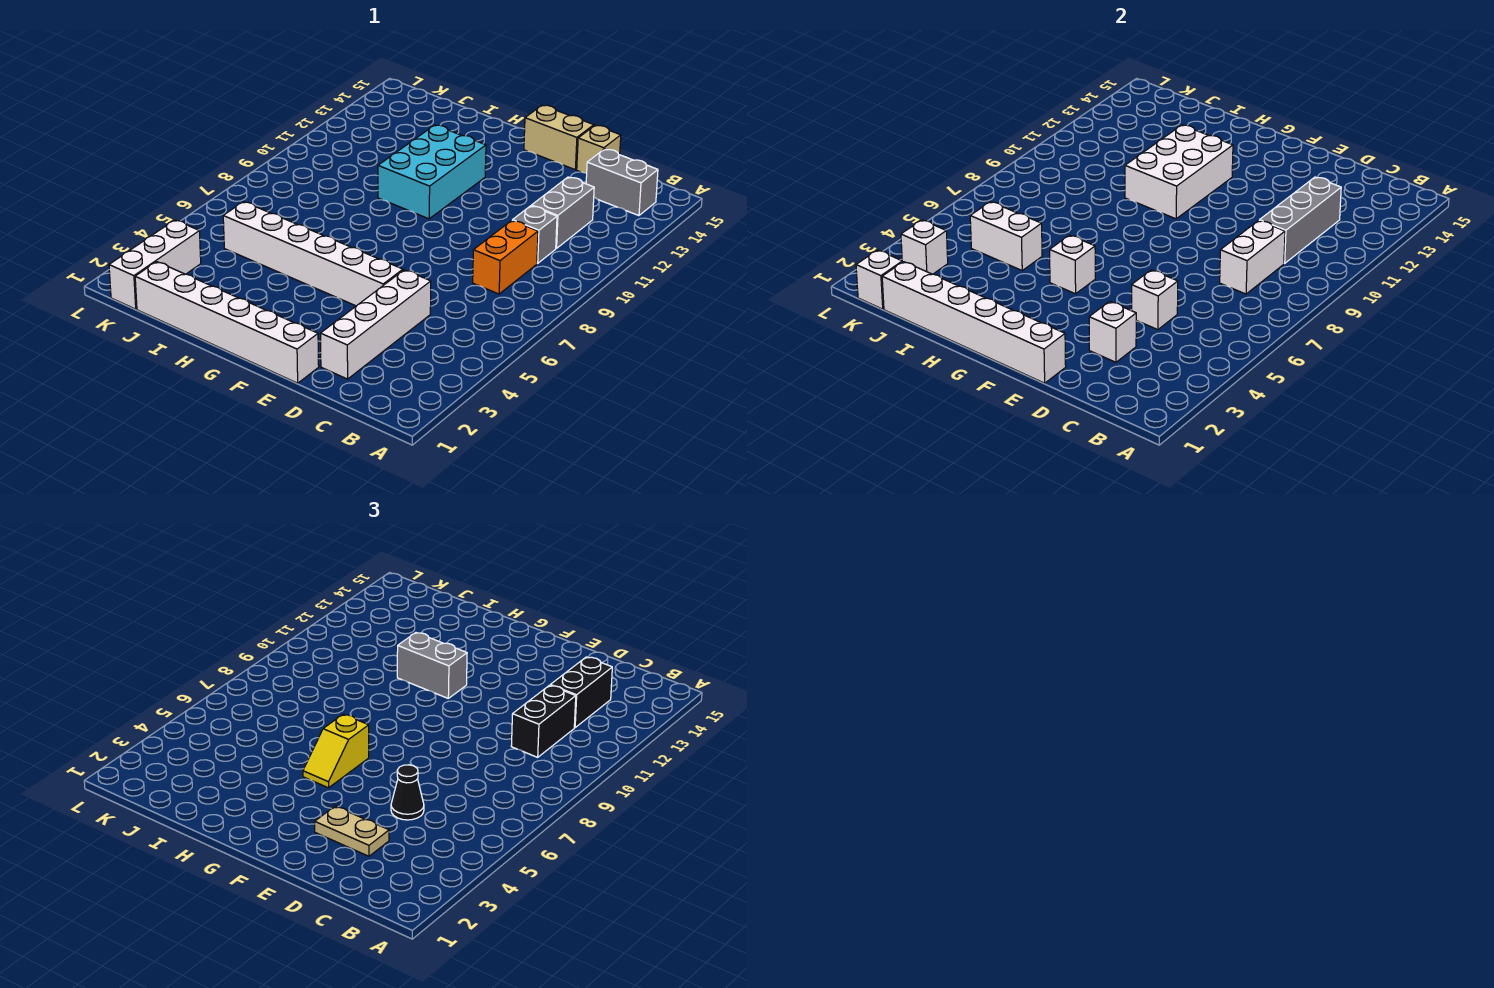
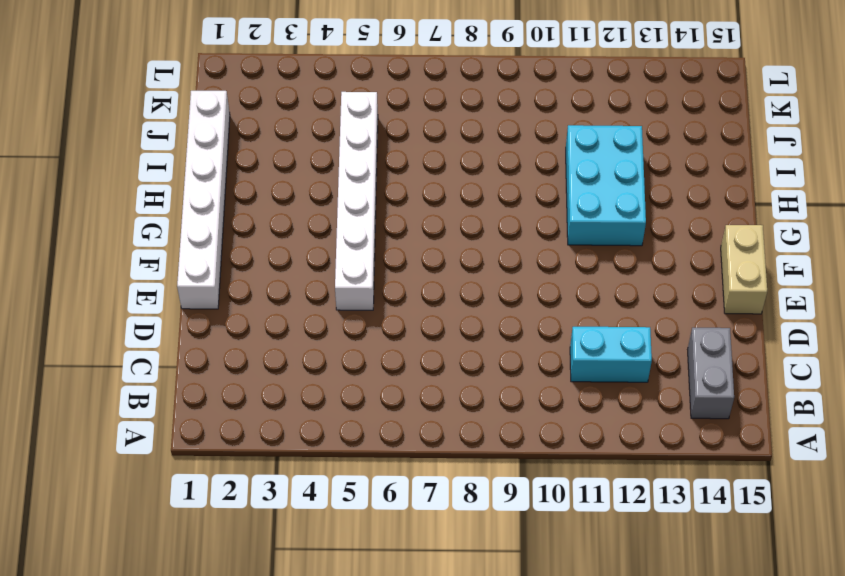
cyan 1x2 brick [570,327,652,382] -> grey 1x2 brick [532,177,594,248]
cyan 2x3 brick [566,125,646,246] -> cyan 2x3 brick turned to [378,125,486,219]
none -> orange 1x2 brick [473,220,538,294]
none -> grey 1x1 brick [512,206,557,263]
none -> white 1x4 brick [320,270,431,379]

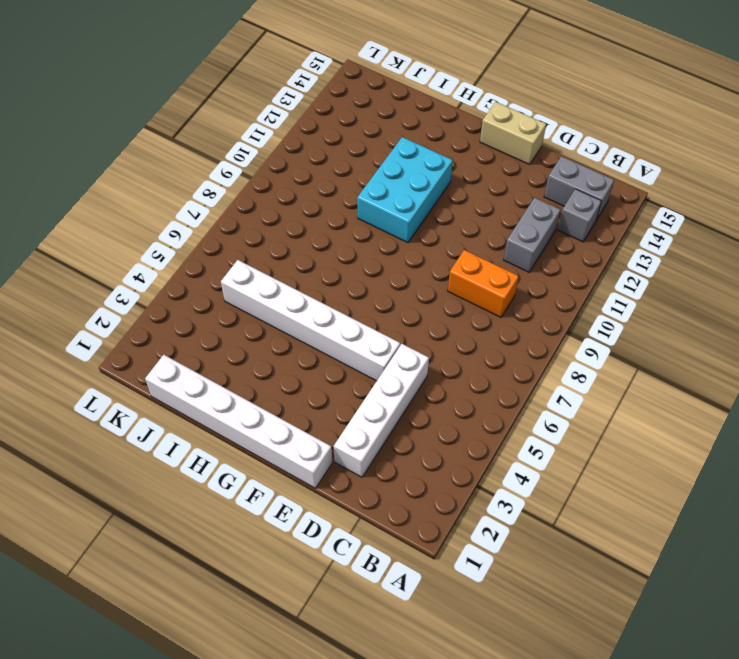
grey 1x1 brick [558,189,601,242] -> grey 1x1 brick moved to [512,206,557,263]
orange 1x2 brick [448,250,519,317] -> orange 1x2 brick turned to [473,220,538,294]
none -> tan 1x1 brick [577,125,621,173]
none -> white 1x3 brick [109,220,201,309]
none -> white 1x2 brick [1220,220,1285,294]

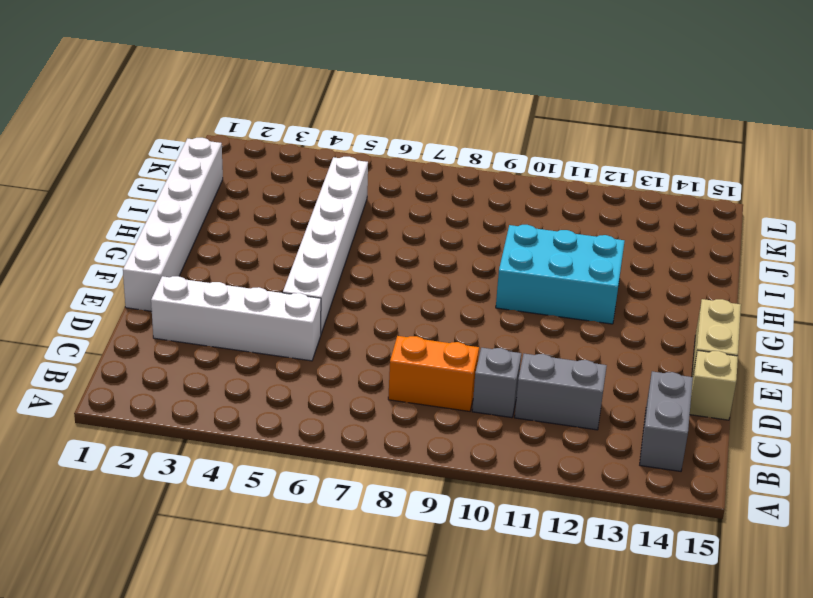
none -> white 1x3 brick [109,220,201,309]
none -> white 1x2 brick [1220,220,1285,294]
none -> grey 1x3 brick [1259,177,1341,263]

